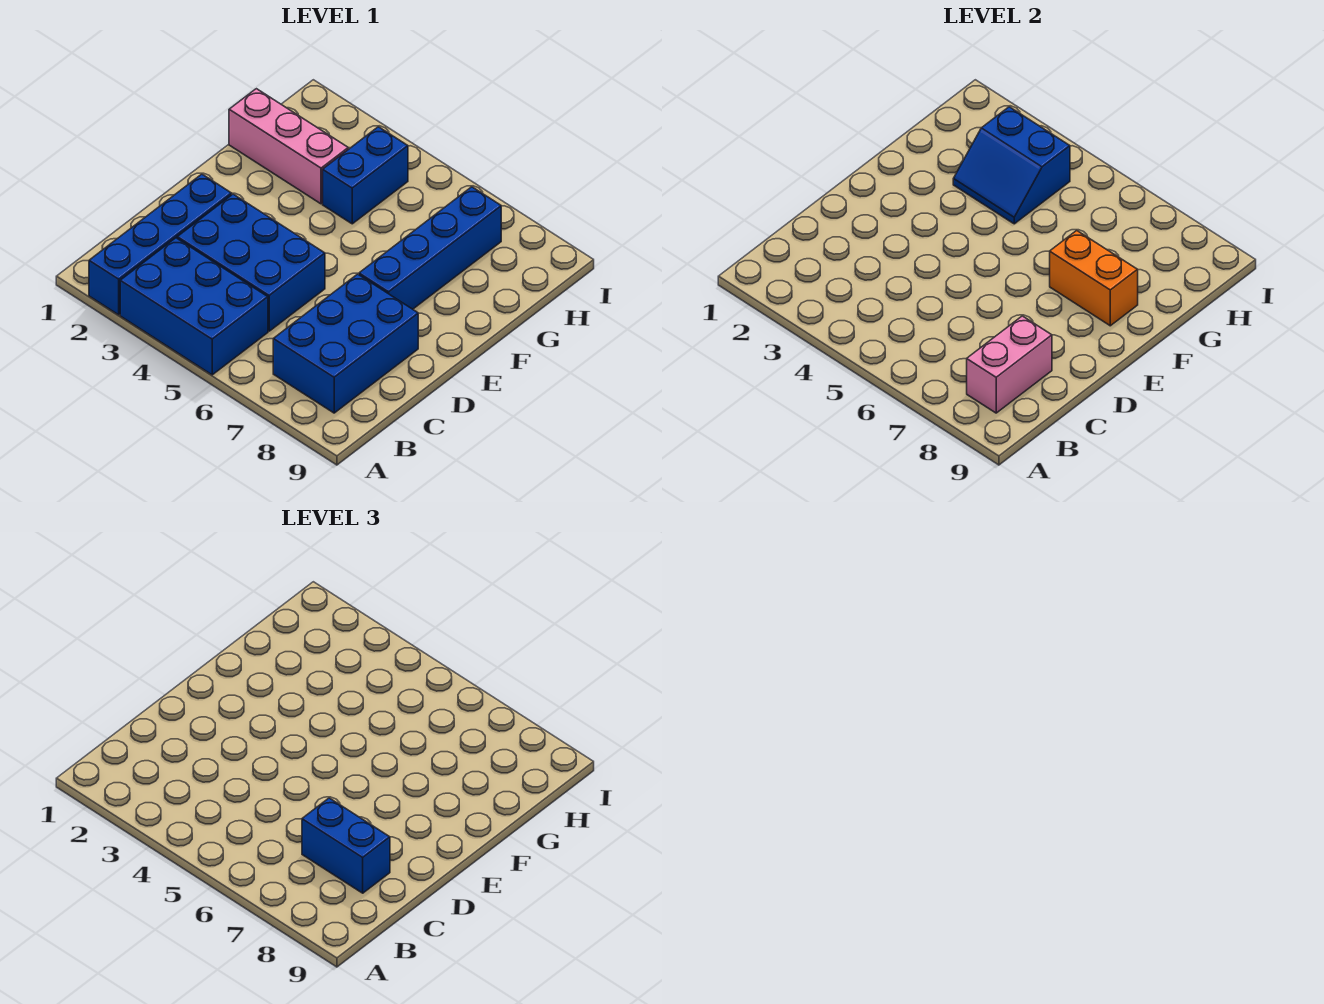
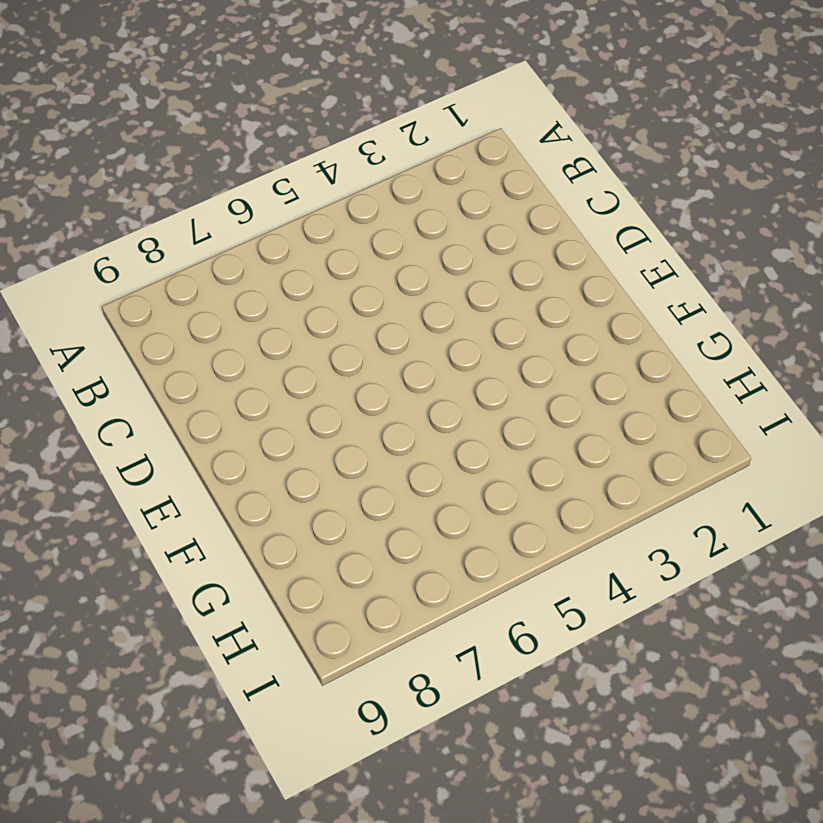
none -> blue 1x4 brick [89,174,232,315]
none -> blue 2x3 brick [120,238,268,375]

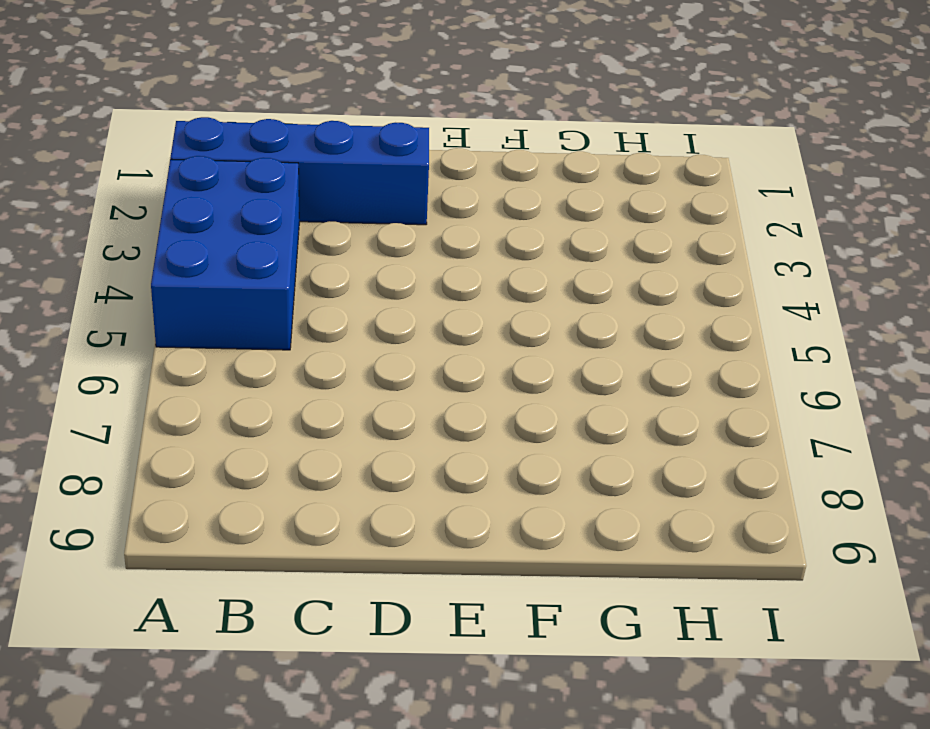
none -> blue 2x3 brick [273,274,418,413]
none -> blue 2x3 brick [177,194,325,331]

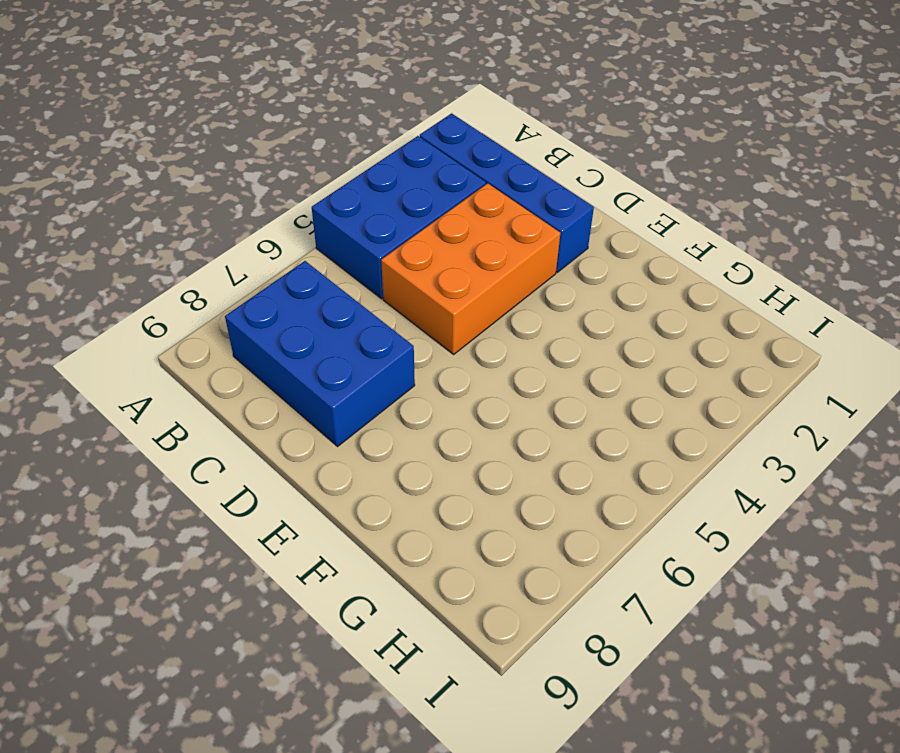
orange 2x3 brick [381,183,560,354] -> blue 2x3 brick [177,194,325,331]
none -> blue 1x4 brick [359,187,501,309]
none -> pink 1x3 brick [229,89,348,204]

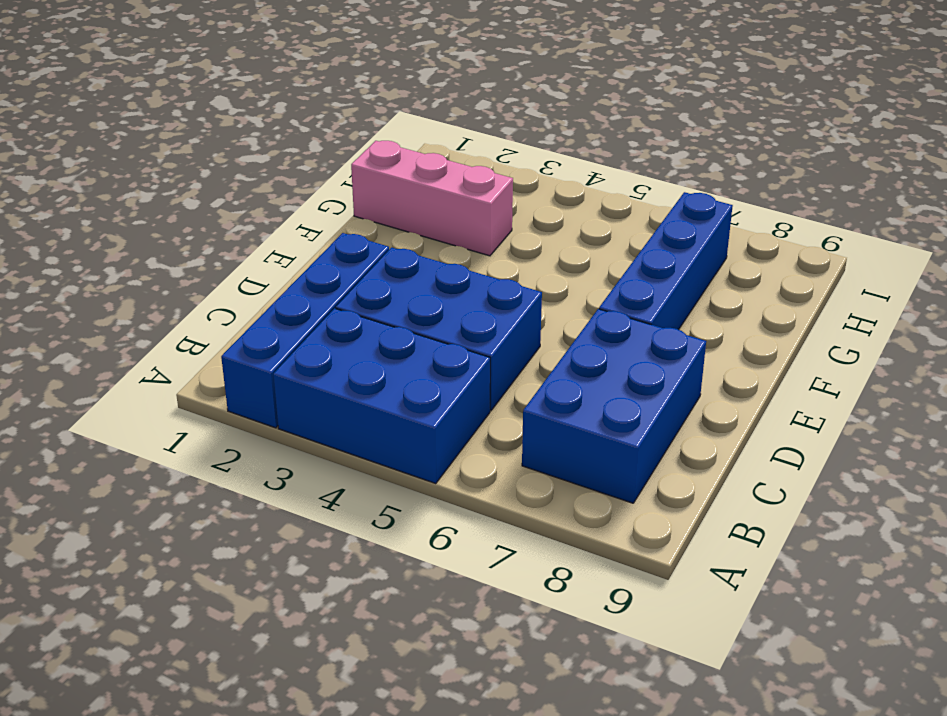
none -> blue 1x2 brick [323,127,408,224]
none -> pink 1x2 brick [967,316,1052,413]

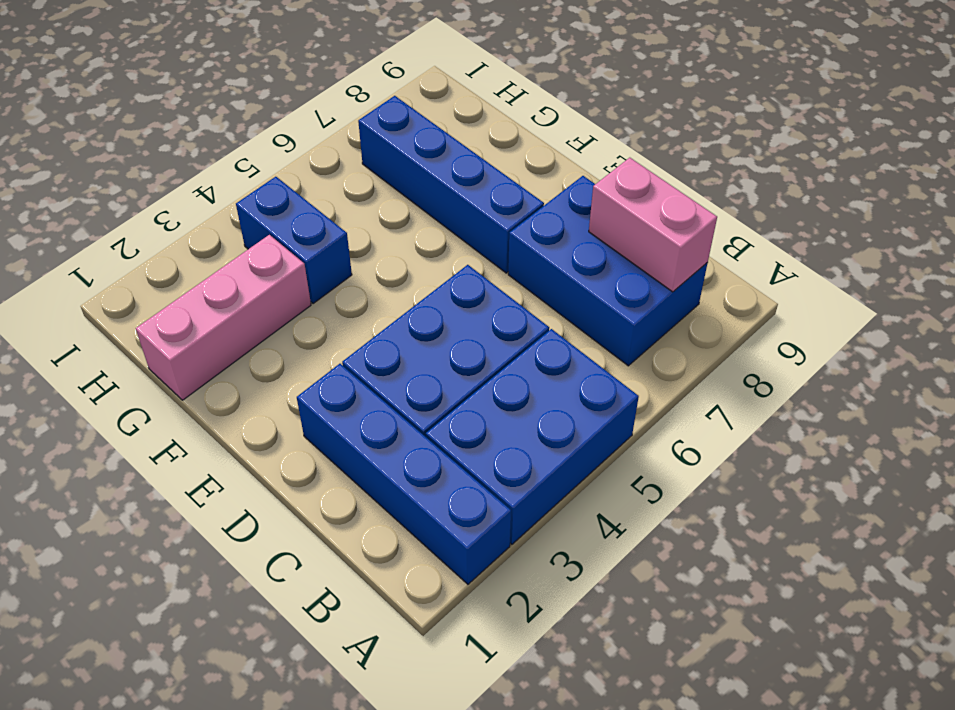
none -> orange 1x2 brick [1050,230,1138,326]
none -> blue 2x2 slope [953,107,1070,224]

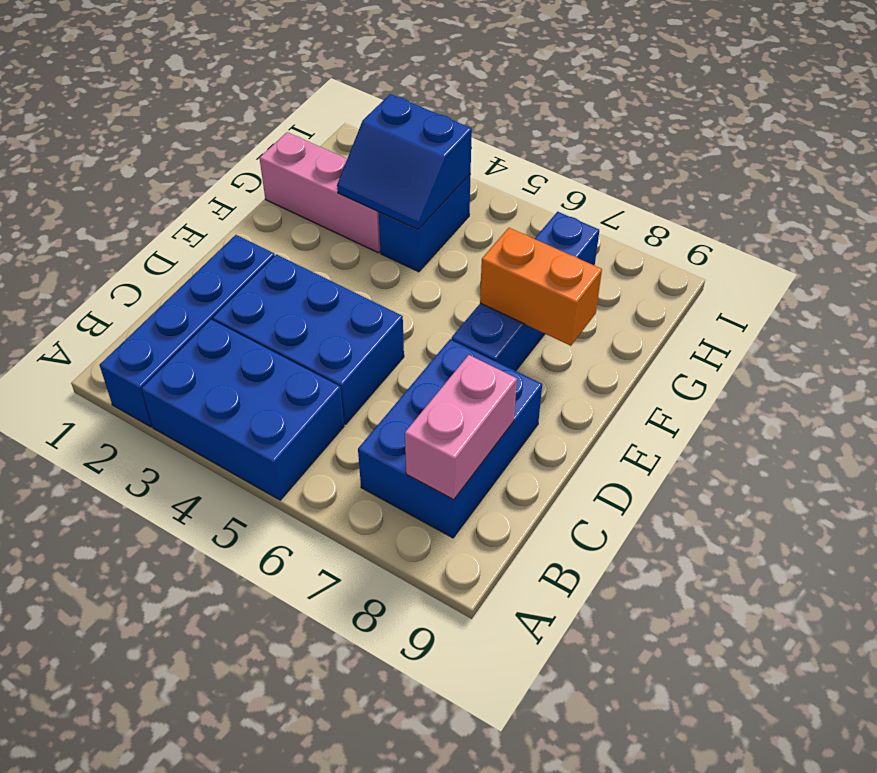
none -> blue 1x2 brick [302,798,390,893]

